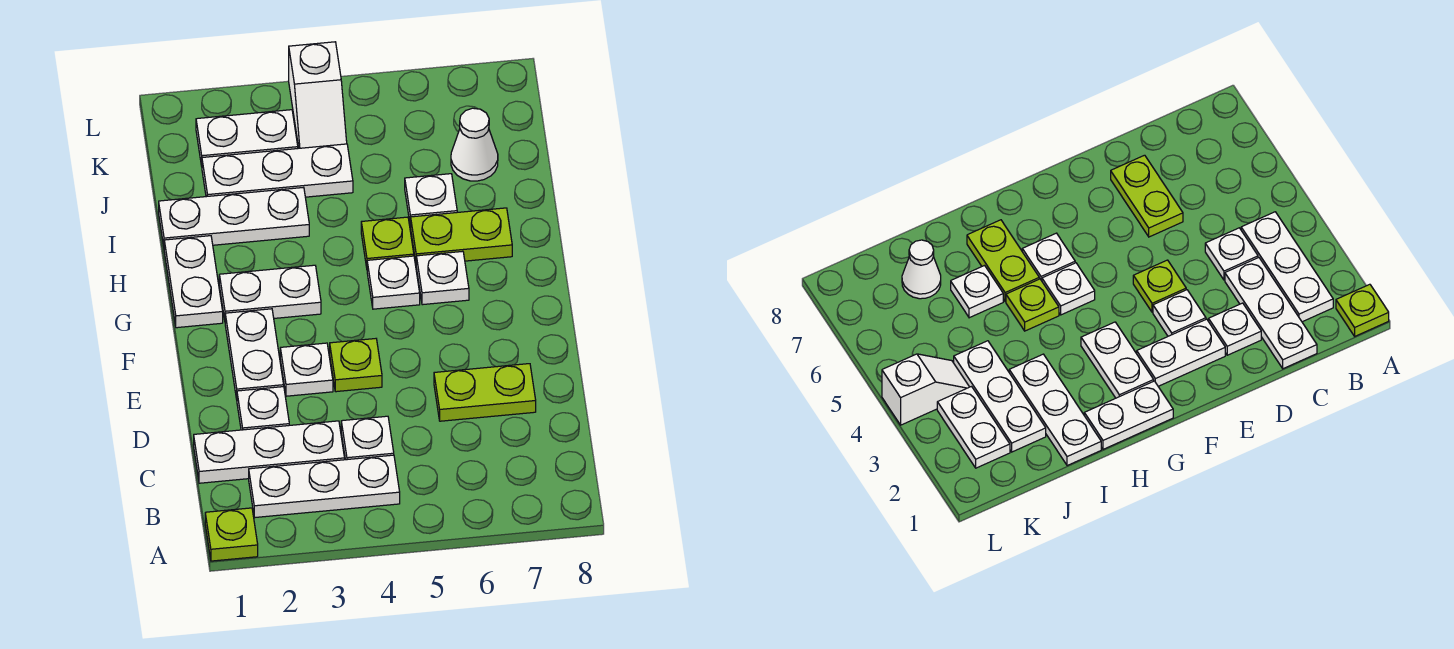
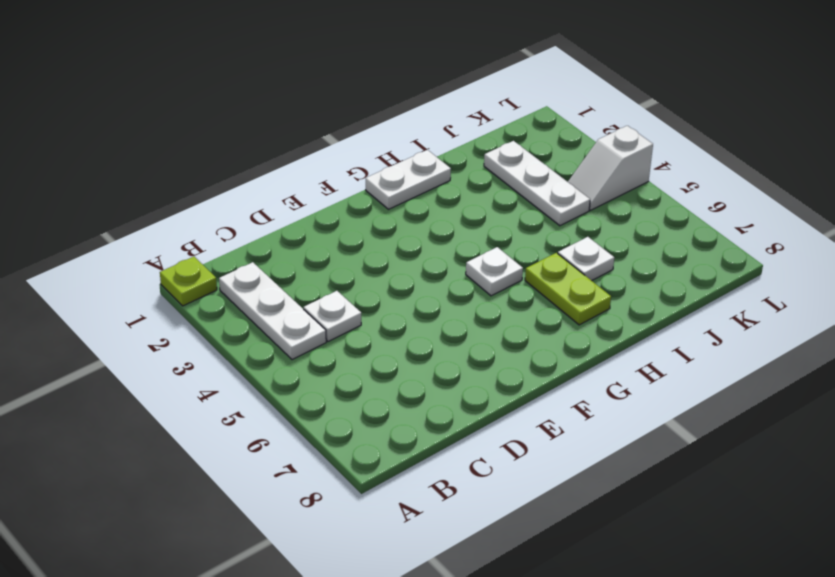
none -> white 1x3 plate [194,421,345,483]
none -> white 1x1 plate [237,387,289,430]
none -> lime 1x2 plate [434,364,536,421]

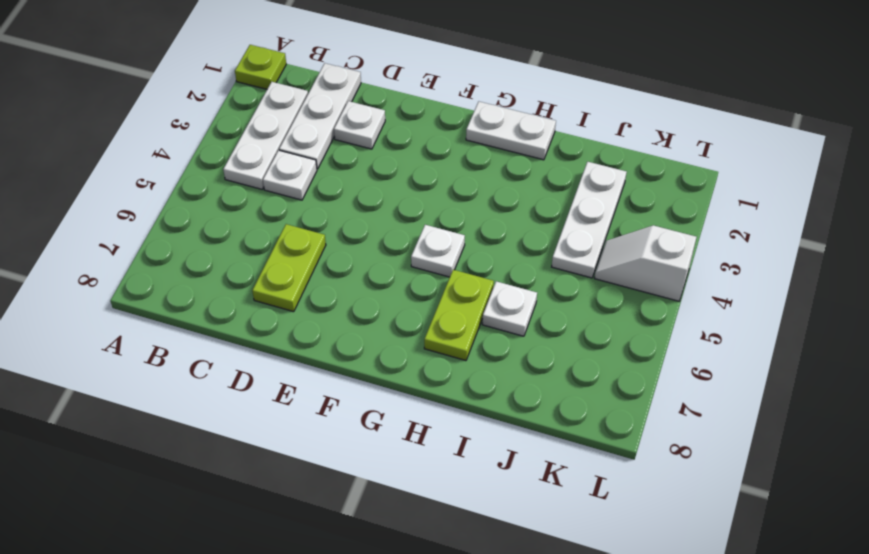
none -> white 1x2 plate [225,309,284,399]
none -> white 1x1 plate [280,343,333,396]
none -> lime 1x1 plate [330,339,382,392]

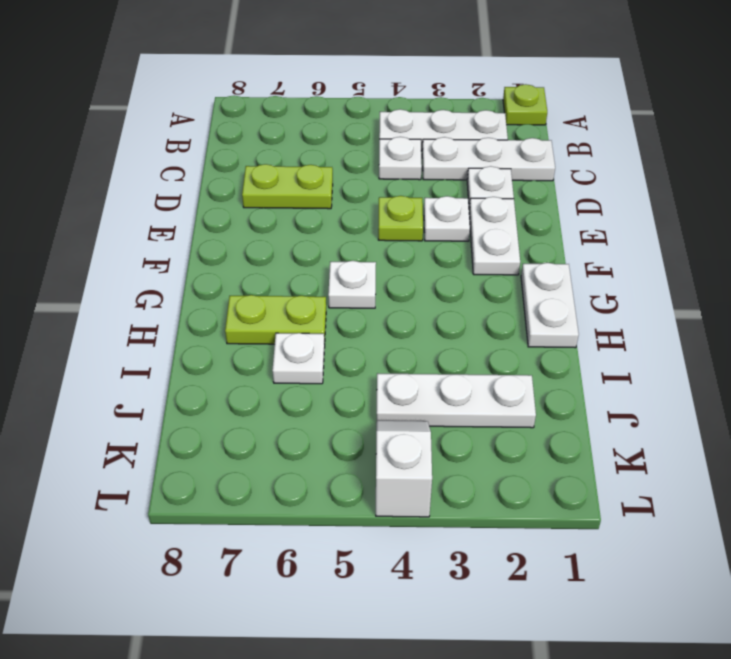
none -> white 1x2 plate [219,265,321,320]
none -> white 1x1 plate [416,251,469,305]
none -> lime 1x1 plate [361,217,414,267]

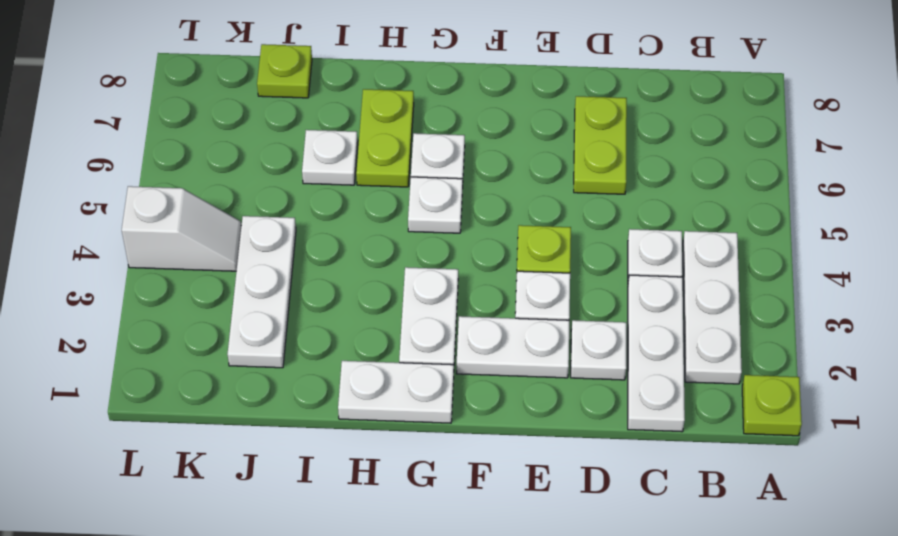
lime 1x1 plate [257,44,312,98] -> lime 1x1 plate moved to [361,217,414,267]
none -> white 1x3 plate [159,187,309,246]
none -> white 1x1 cone [451,108,498,181]
none -> white 1x2 plate [196,110,298,166]

